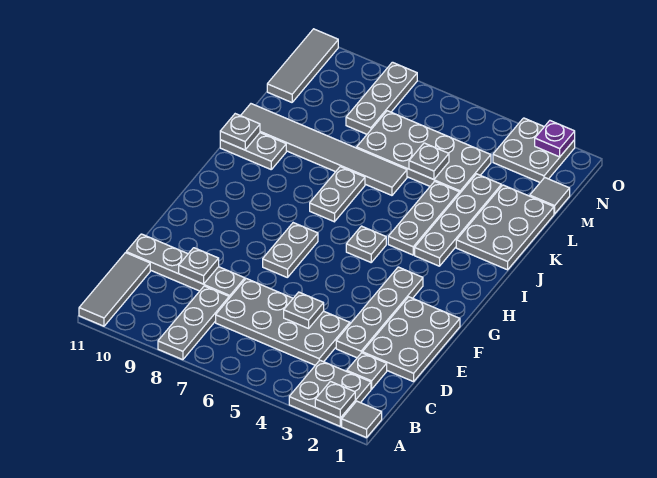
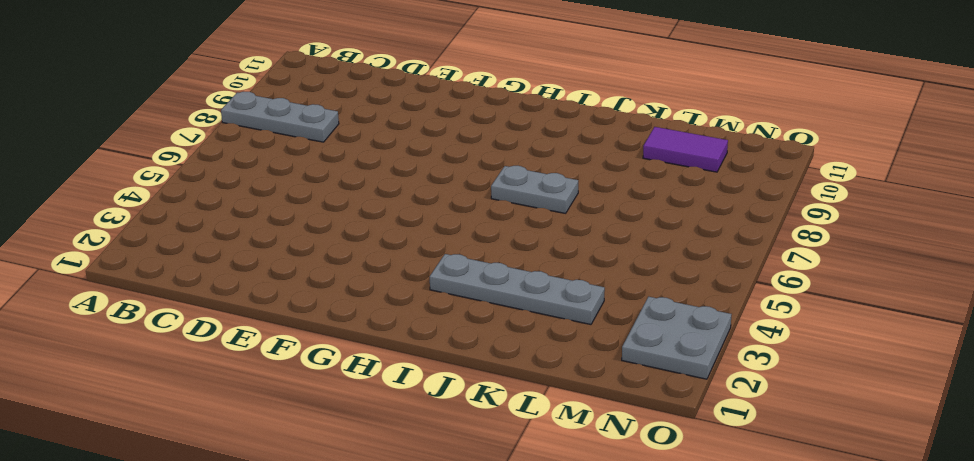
purple 1x2 tile [643,127,728,172] -> none
none -> grey 1x1 tile [342,401,382,438]
none -> grey 2x2 plate [289,360,371,426]
none -> grey 1x3 tile [79,253,150,326]

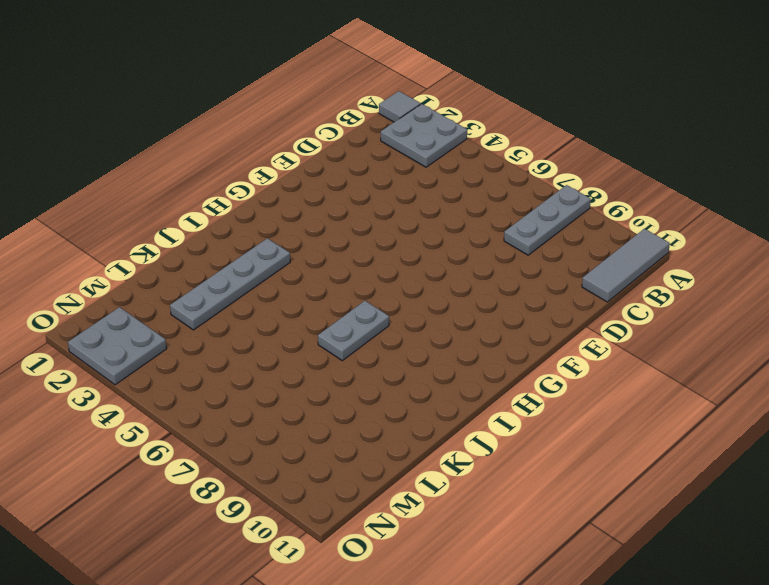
none -> grey 1x1 plate [347,353,387,389]
none -> grey 2x4 plate [216,279,350,365]
none -> grey 2x3 plate [362,297,460,382]

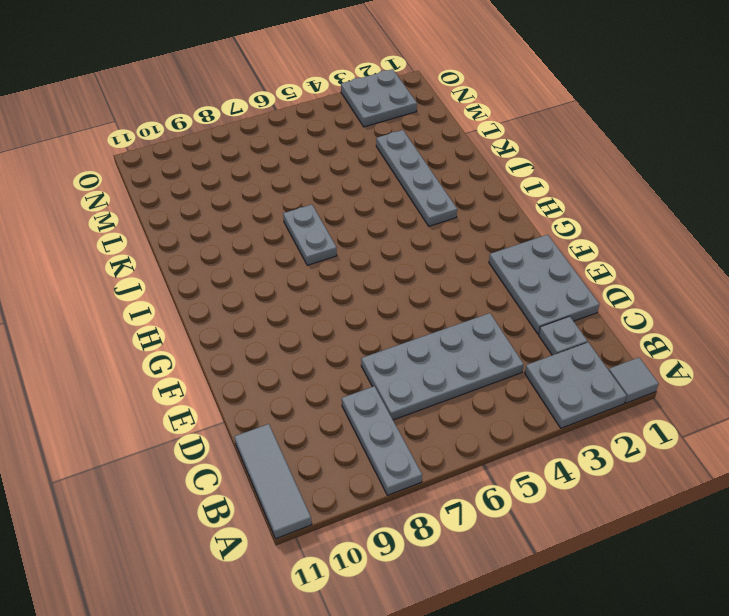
none -> grey 1x4 plate [336,267,423,358]
none -> grey 1x4 plate [126,234,245,298]
none -> grey 1x2 plate [263,223,318,278]

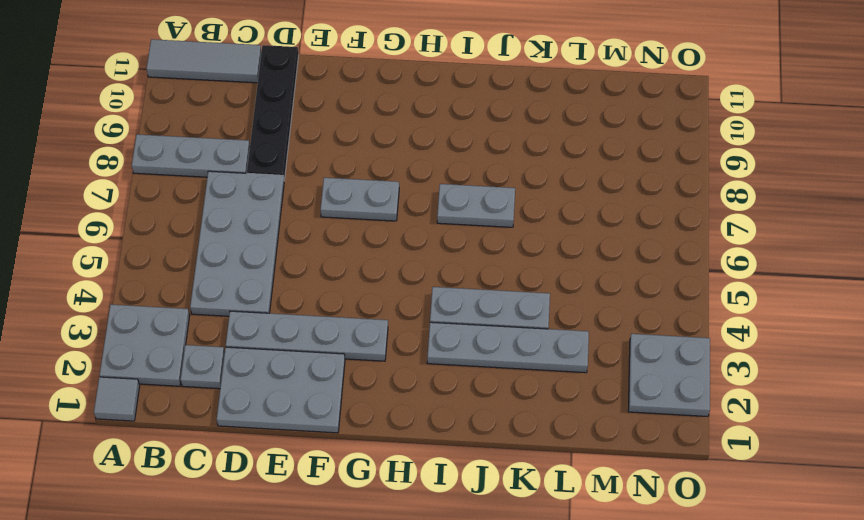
black 1x4 plate [247,45,299,180] -> grey 1x4 plate [126,234,245,298]
none -> grey 1x1 plate [346,226,386,262]
none -> grey 2x3 plate [456,185,554,270]
none -> grey 1x2 plate [220,133,286,169]

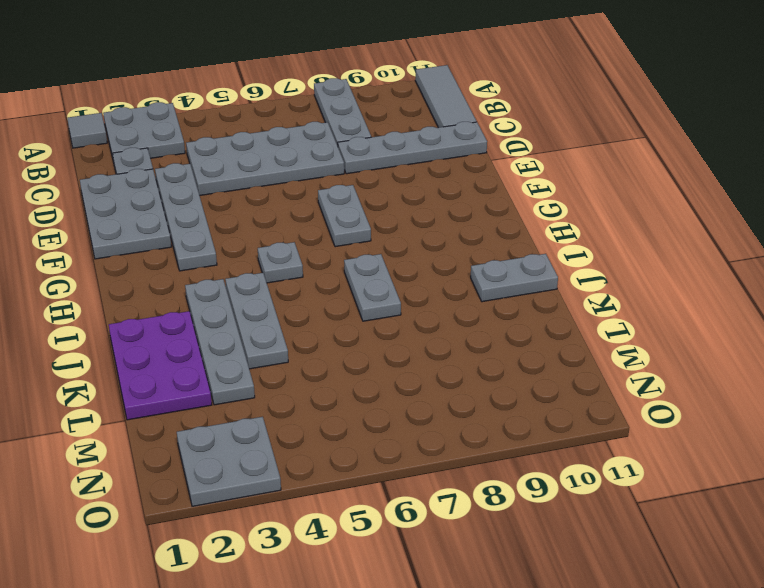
purple 2x3 plate [109,311,212,420] -> grey 2x3 plate [456,185,554,270]
none -> grey 1x6 tile [241,104,407,195]
none -> grey 2x4 plate [357,111,491,193]
none -> grey 1x1 tile [530,178,570,214]

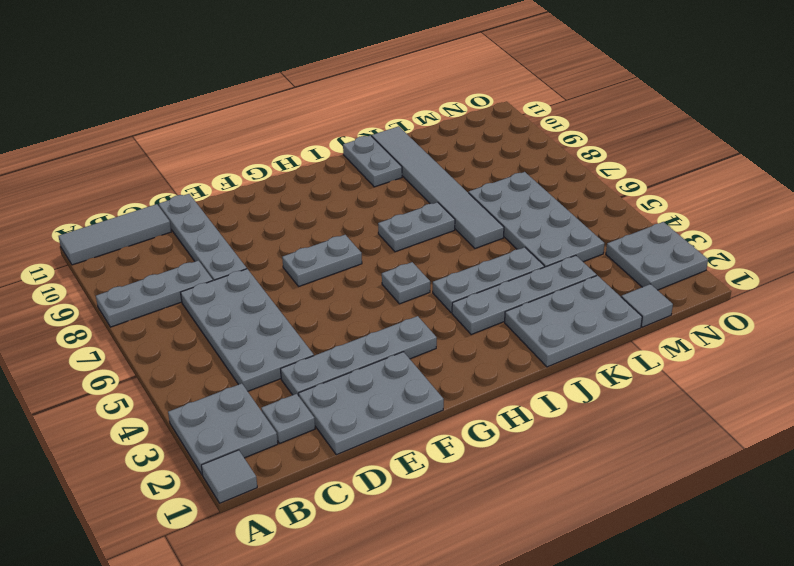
none -> grey 1x3 plate [346,62,417,134]
none -> grey 1x3 tile [267,29,338,102]
none -> grey 1x1 plate [315,382,355,418]

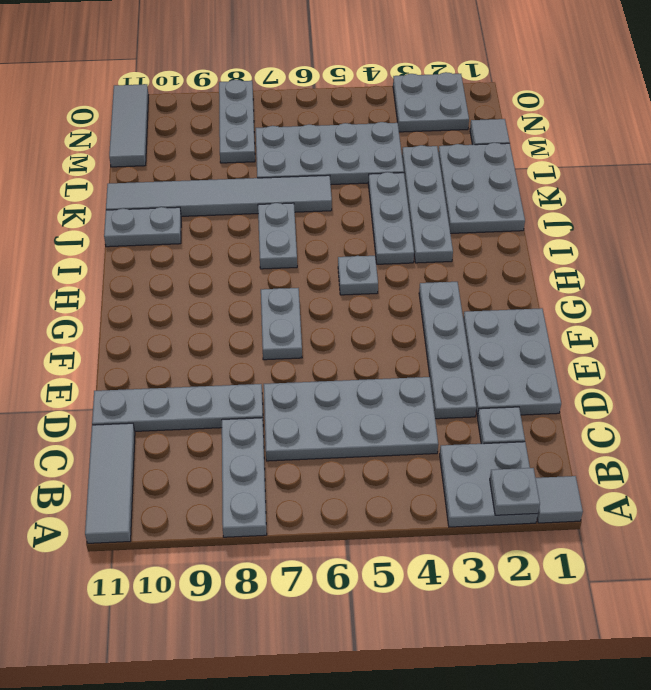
none -> grey 1x1 plate [284,292,324,328]
none -> grey 1x1 plate [179,248,219,284]
none -> grey 1x1 plate [220,114,260,150]

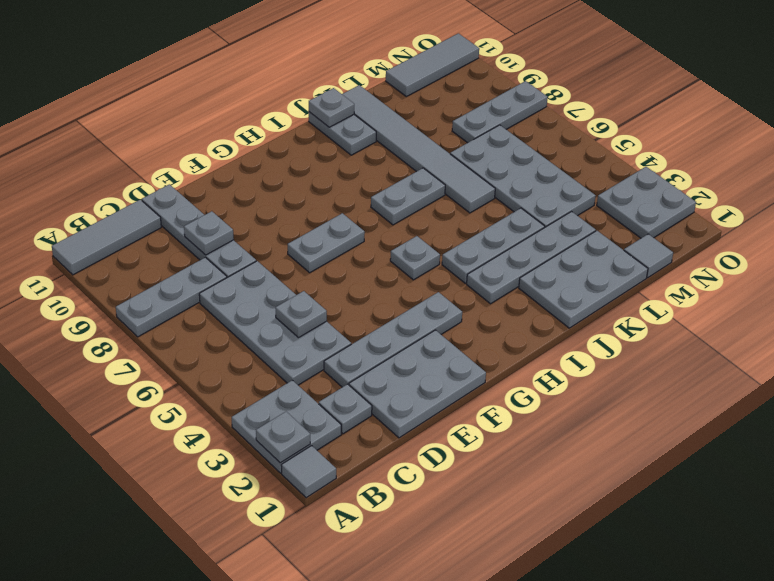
none -> grey 1x1 plate [409,143,449,179]
none -> purple 1x1 plate [535,121,575,157]

